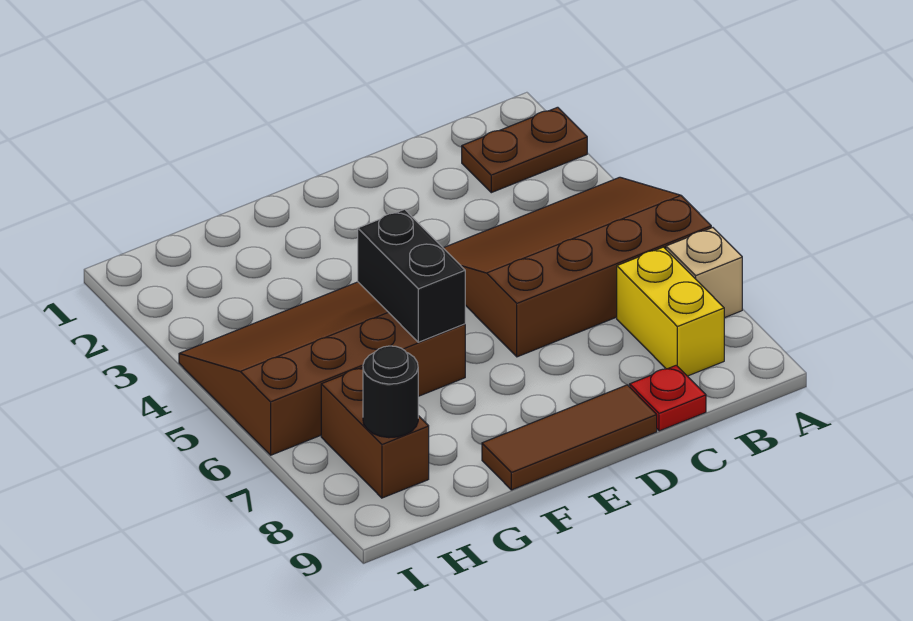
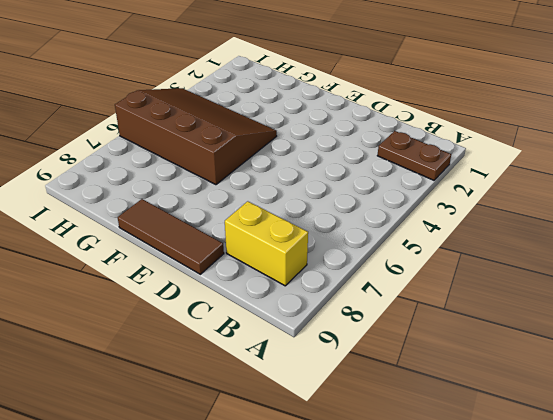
yellow 1x2 brick [225,201,308,286] -> yellow 1x2 brick turned to [617,247,724,376]
none -> brown 3x4 slope [444,177,711,357]
none -> tan 1x1 brick [666,228,742,318]

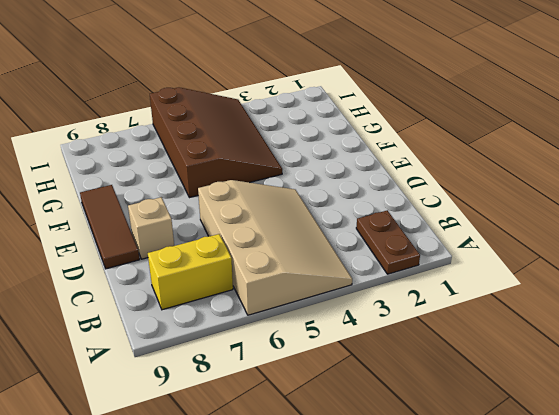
tan 3x4 slope [198,180,352,315] -> brown 3x4 slope [444,177,711,357]
tan 1x1 brick [128,197,174,259] -> tan 1x1 brick moved to [666,228,742,318]
none -> red 1x1 plate [630,365,706,431]
none -> brown 1x2 brick [321,367,429,498]

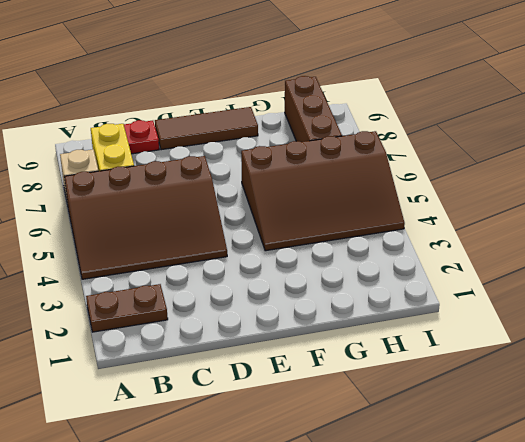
brown 1x3 brick [285,76,342,142] -> brown 1x2 brick [321,367,429,498]
none -> black 1x2 brick [358,209,465,342]
none -> black 1x1 round brick [363,346,418,438]

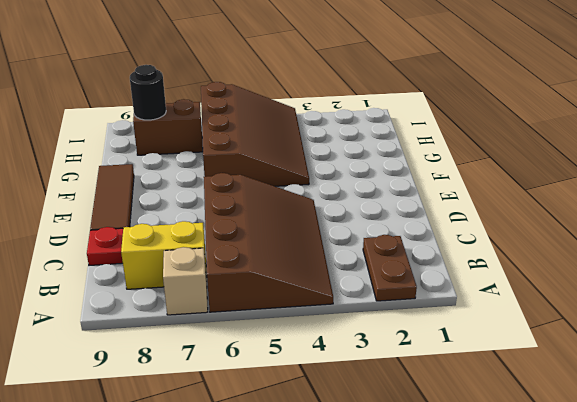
none -> black 1x2 brick [358,209,465,342]

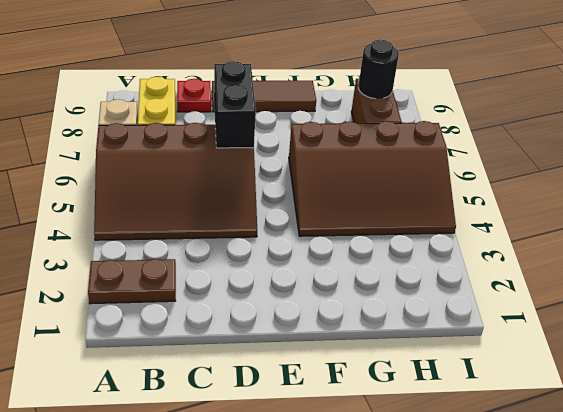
black 1x2 brick [214,61,256,148] -> black 1x2 brick moved to [358,209,465,342]

